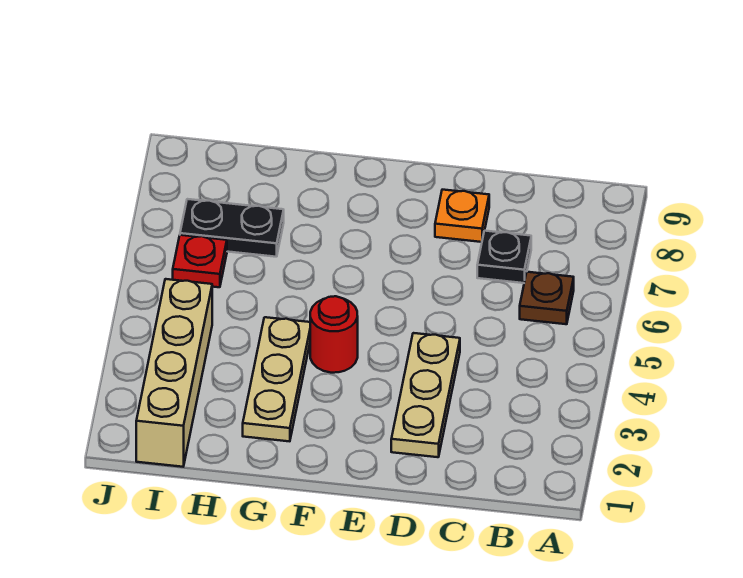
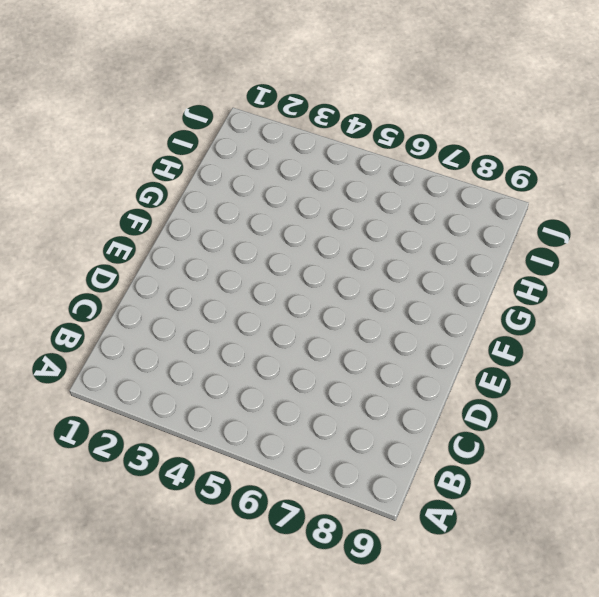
none -> brown 1x1 plate [520,272,574,324]
none -> black 1x1 plate [477,231,531,283]

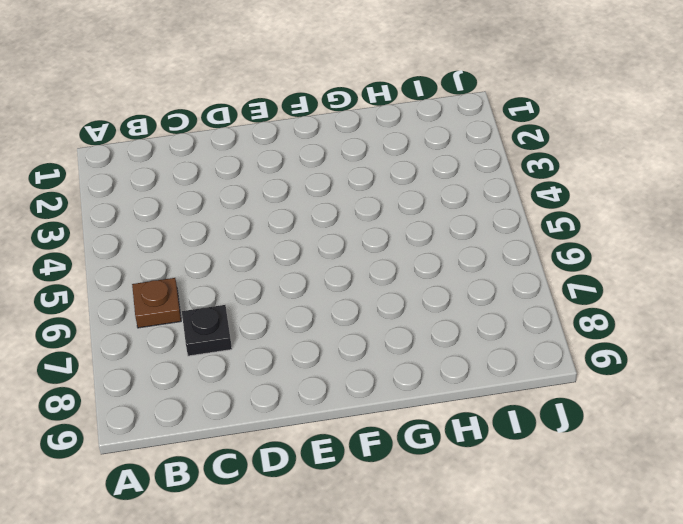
none -> tan 1x3 plate [391,333,460,457]
none -> orange 1x1 plate [435,190,489,242]

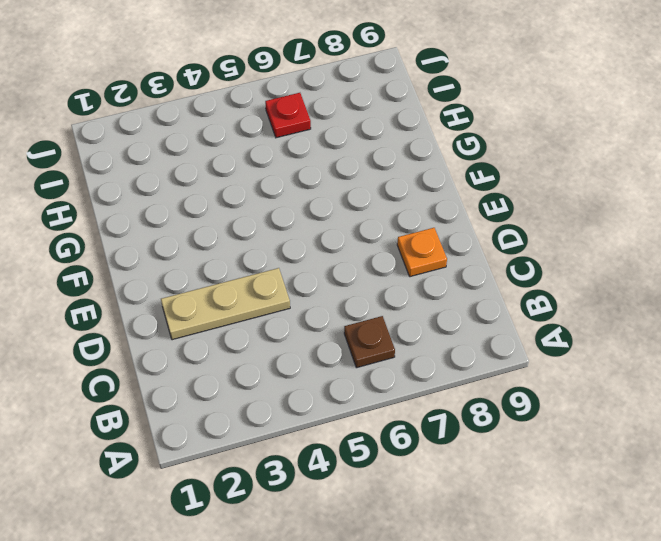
none -> black 1x1 plate [477,231,531,283]
none -> red 1x1 round brick [310,296,358,373]

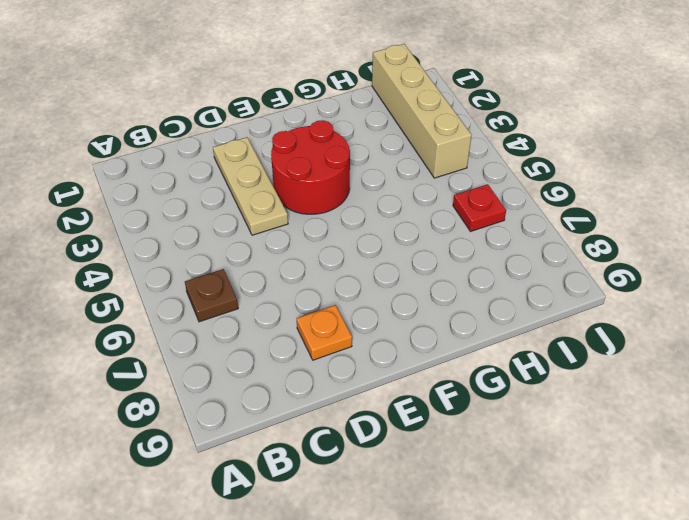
red 2x2 round brick [271,120,350,214] -> red 1x1 round brick [310,296,358,373]
none -> black 1x1 plate [477,231,531,283]
none -> tan 1x3 plate [243,317,310,441]

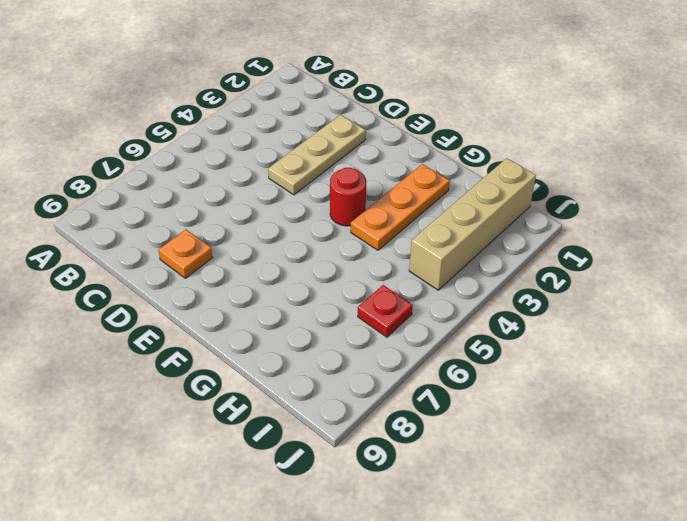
orange 1x3 plate [351,164,450,250] -> tan 1x3 plate [243,317,310,441]
none -> brown 1x1 plate [520,272,574,324]
none -> black 1x1 plate [477,231,531,283]

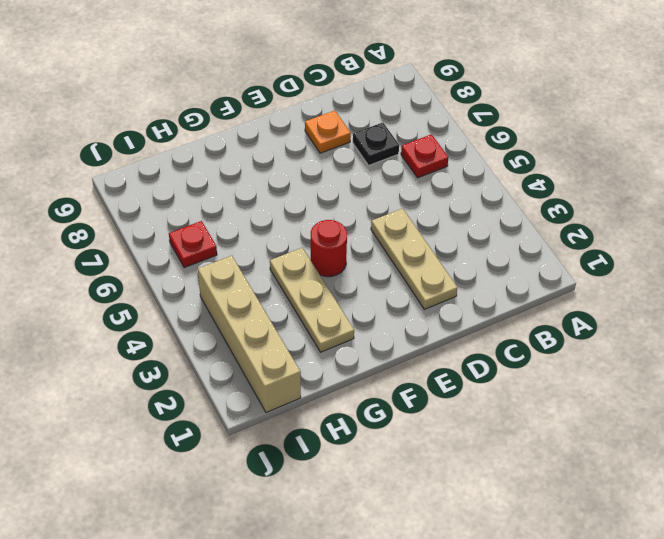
red 1x1 plate [401,134,448,178] -> brown 1x1 plate [520,272,574,324]
none -> black 1x2 plate [180,199,284,257]

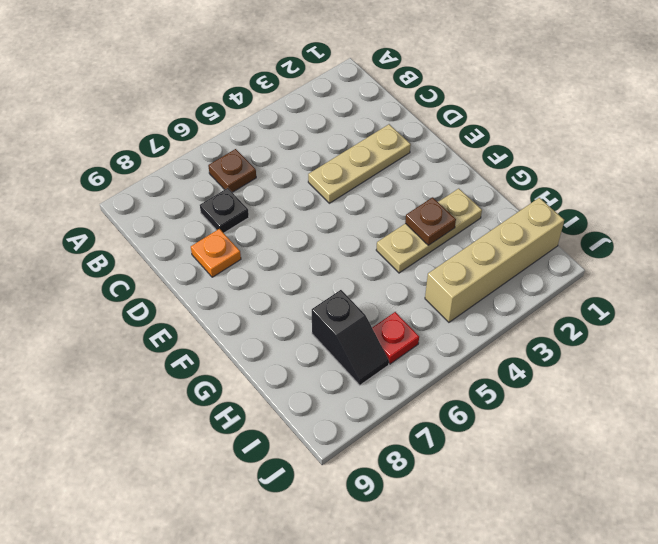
brown 1x1 plate [405,197,456,245] -> none
black 1x2 slope [312,290,389,385] -> black 1x2 plate [180,199,284,257]
none -> red 1x1 round brick [310,296,358,373]

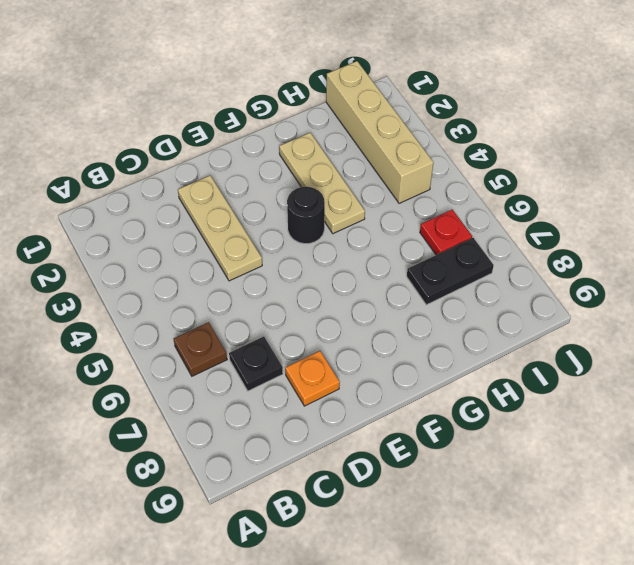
black 1x1 round brick [287,187,325,244] -> red 1x1 round brick [310,296,358,373]

